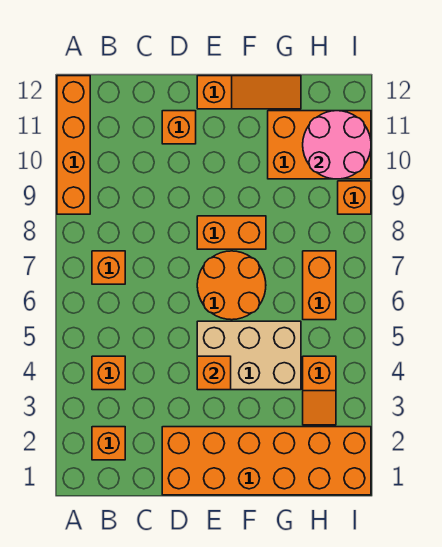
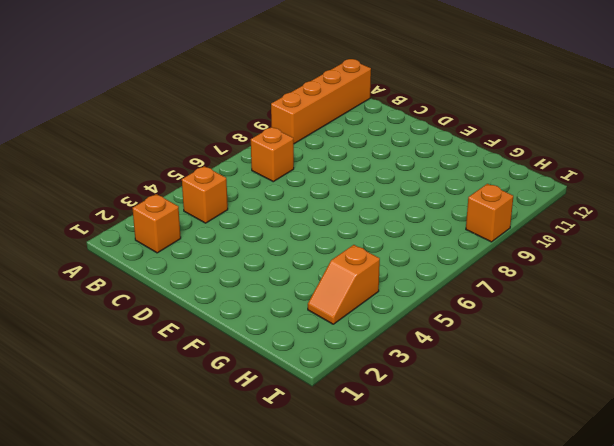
none -> orange 2x6 brick [162,427,371,495]
none -> orange 1x1 brick [162,111,196,144]
none -> tan 2x3 brick [197,321,301,390]

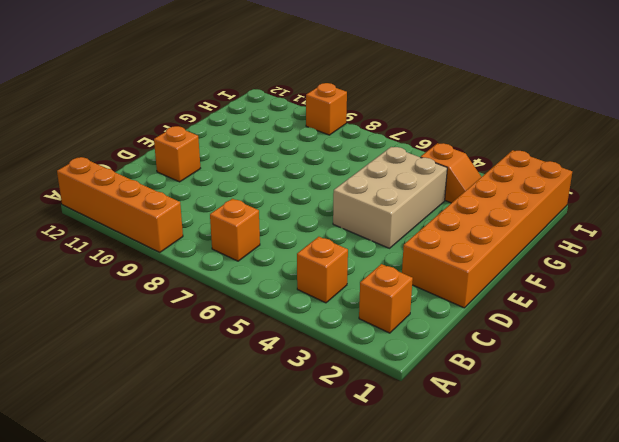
none -> orange 2x2 round brick [197,251,266,320]
none -> orange 1x2 brick [197,216,266,249]
none -> orange 1x3 slope [197,76,301,109]

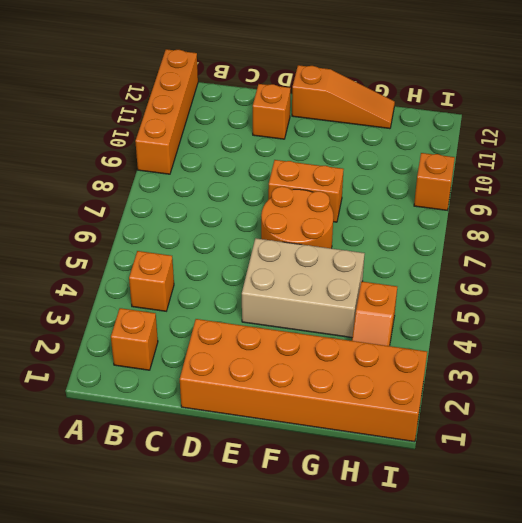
none -> orange 1x1 brick [92,251,125,284]
none -> orange 2x3 brick [268,111,371,179]
none -> orange 1x2 brick [303,251,336,320]

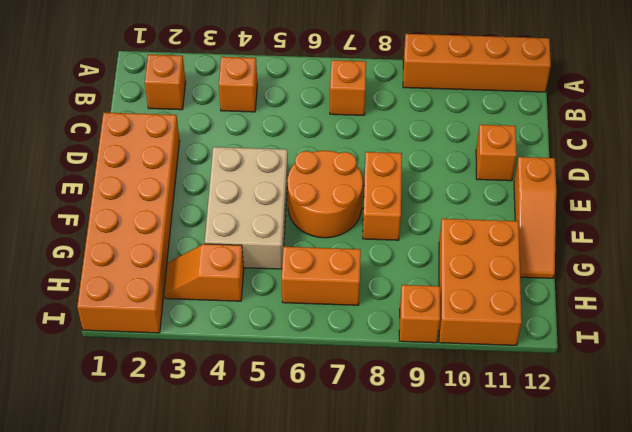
none -> orange 1x1 brick [197,356,231,390]
none -> pink 2x2 round brick [303,111,371,179]

